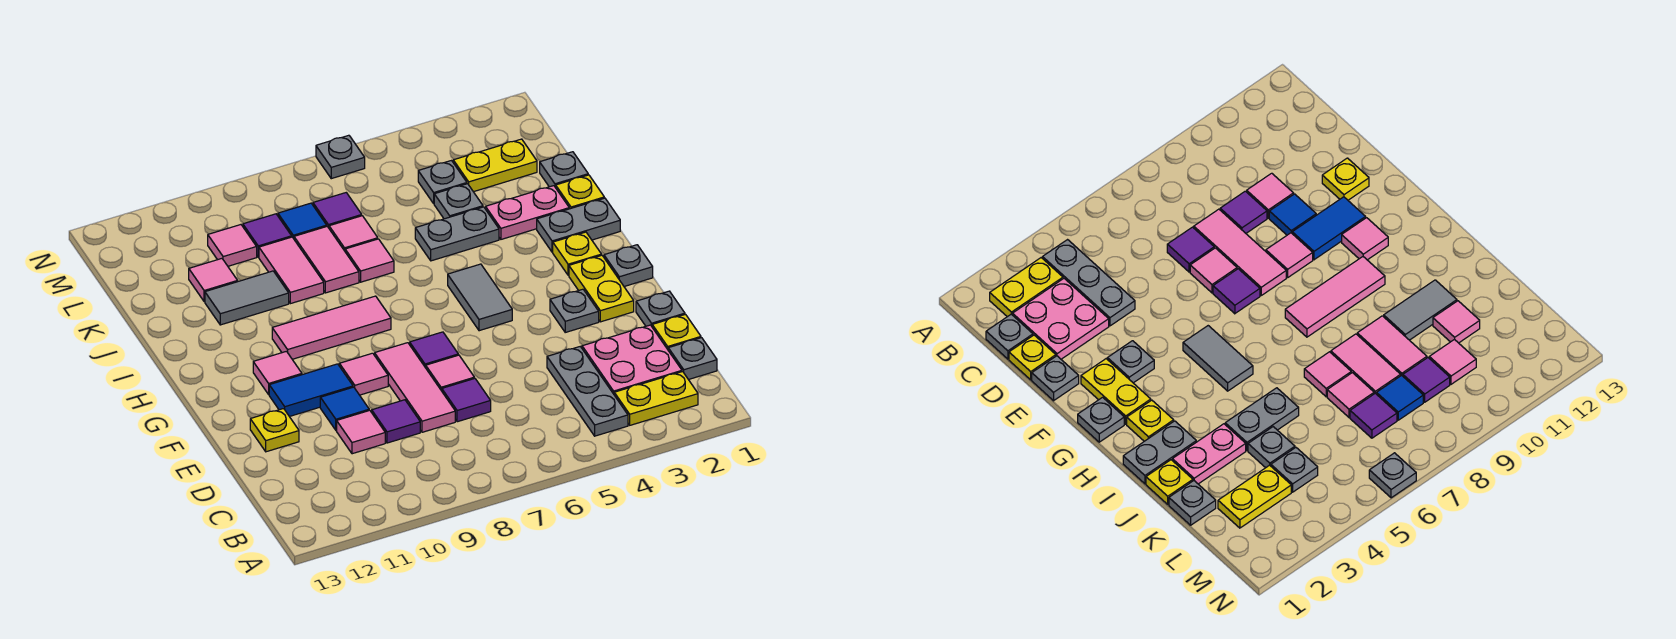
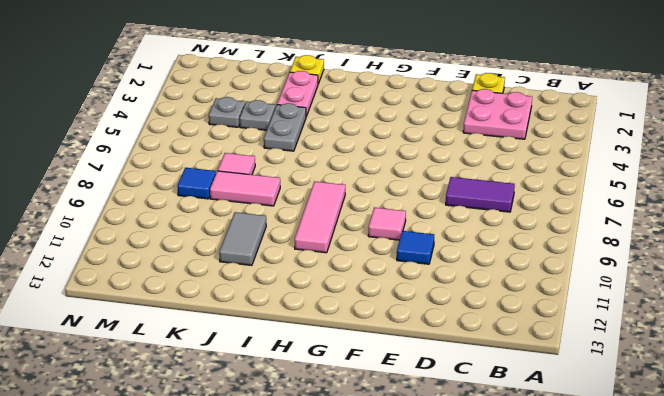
purple 1x2 tile [446,177,515,212] -> purple 1x1 tile [442,378,491,422]
none -> yellow 1x2 plate [614,372,698,425]
none -> grey 1x3 plate [547,347,628,436]
none -> grey 1x1 plate [668,338,717,380]
none -> pink 1x3 tile [375,343,455,432]

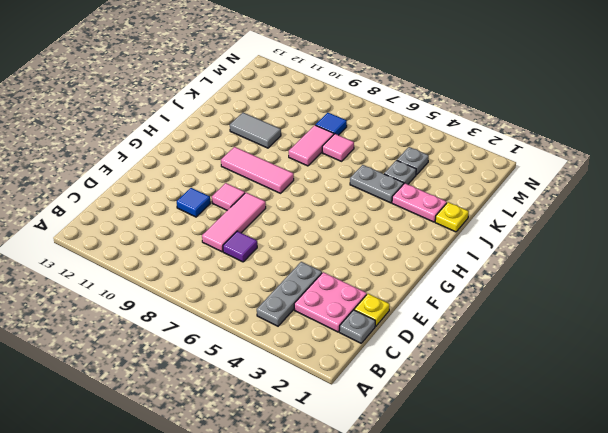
none -> yellow 1x2 plate [614,372,698,425]
none -> purple 1x1 tile [372,400,420,443]
none -> pink 1x1 tile [337,410,385,454]
none -> grey 1x1 plate [636,291,685,326]

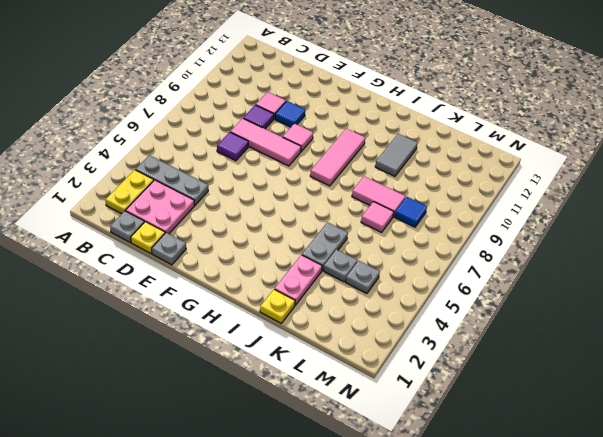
none -> pink 1x1 tile [426,355,474,391]
none -> yellow 1x1 plate [250,409,299,452]
none -> yellow 1x2 plate [569,255,634,322]
none -> grey 1x1 plate [550,289,599,332]

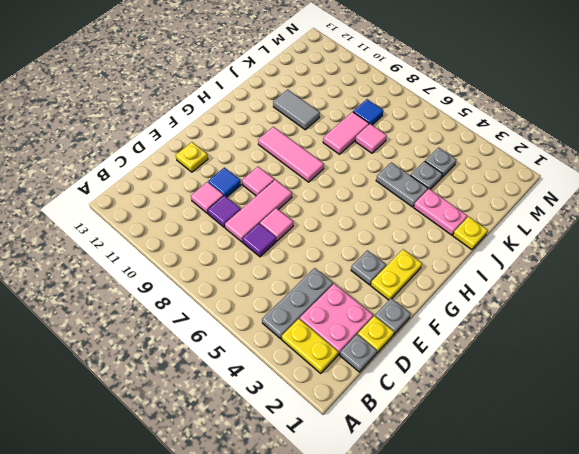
none -> purple 1x1 tile [410,332,458,368]
none -> blue 1x2 tile [269,364,353,417]
none -> grey 1x1 plate [604,245,653,286]
none -> grey 1x2 tile [448,264,512,331]

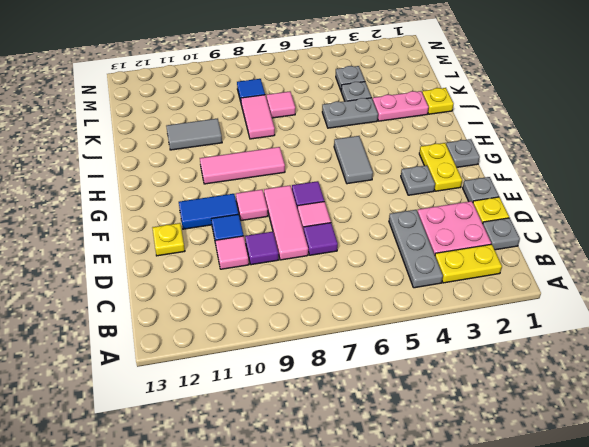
none -> pink 1x1 tile [253,351,302,394]
none -> yellow 1x1 plate [553,232,602,275]
none -> grey 1x2 plate [537,198,620,252]
none -> pink 1x1 tile [345,239,394,282]

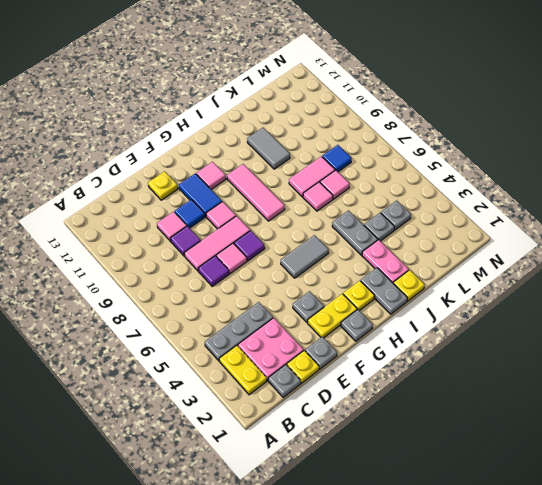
none -> pink 1x2 tile [259,237,324,304]
none -> grey 1x1 plate [540,152,588,188]
none -> pink 1x1 tile [189,259,238,302]
none -> yellow 1x2 plate [453,139,537,192]

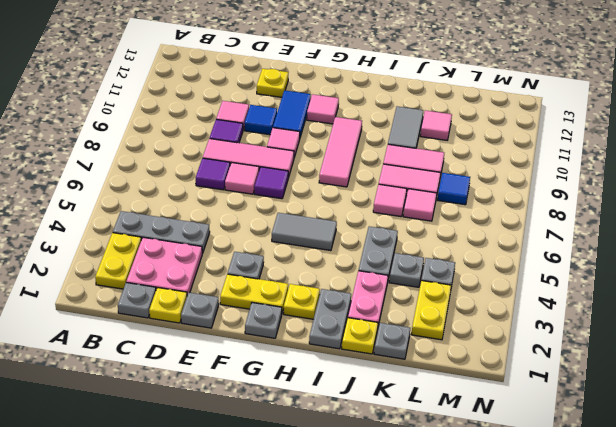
none -> purple 1x1 tile [313,193,362,228]
none -> purple 1x1 tile [243,214,292,257]
none -> pink 1x1 tile [208,225,257,266]
none -> grey 1x1 plate [316,135,365,179]

